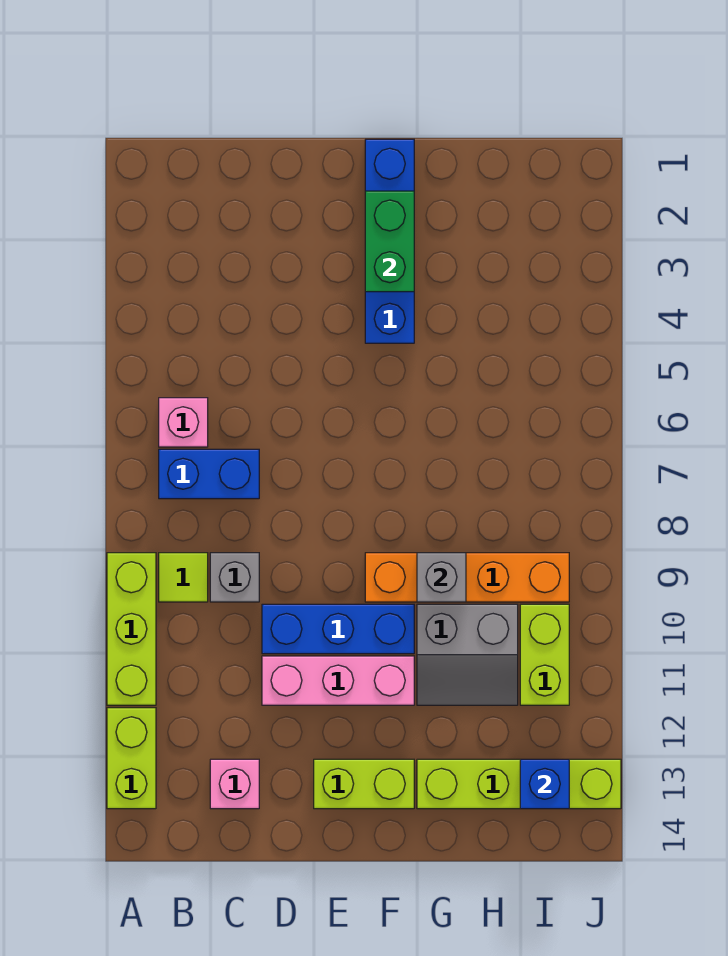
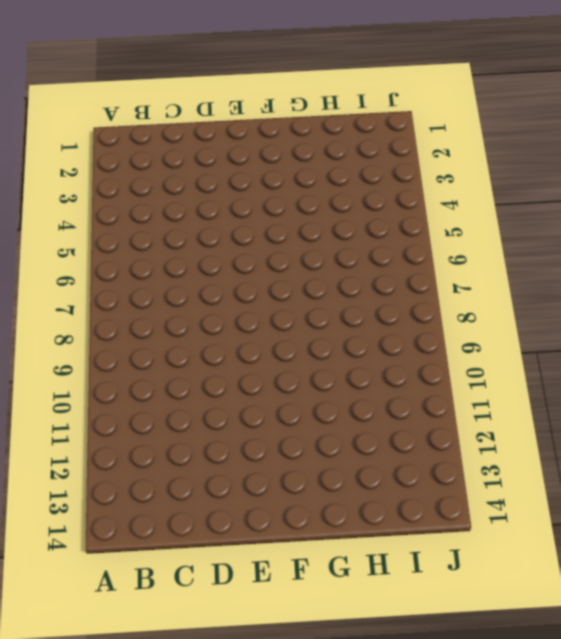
none -> lime 1x3 brick [107,553,156,705]
none -> lime 1x2 brick [107,708,156,809]
none -> pink 1x1 brick [159,398,208,447]

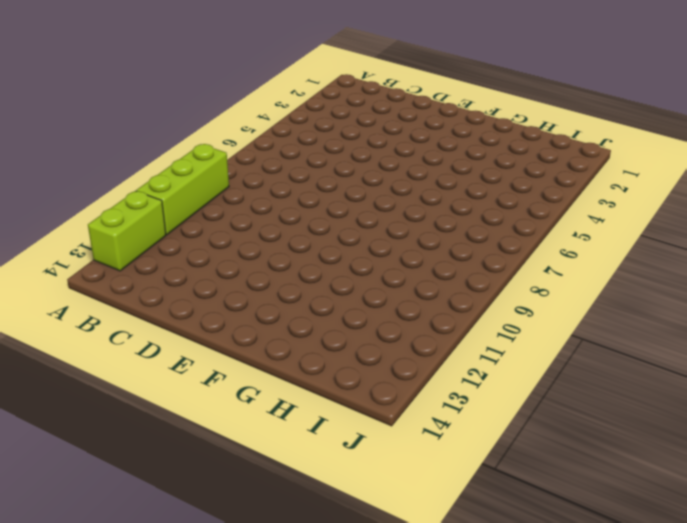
none -> pink 1x1 brick [159,398,208,447]
none -> blue 1x2 brick [159,449,259,499]
none -> lime 1x1 tile [159,553,208,602]

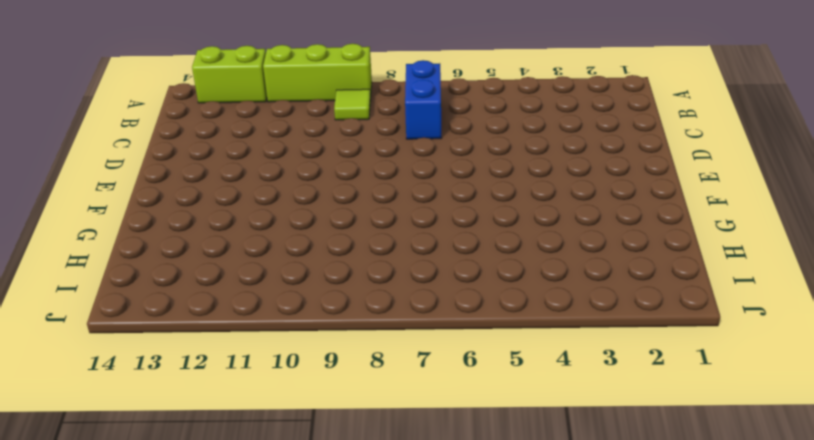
none -> pink 1x1 brick [159,398,208,447]
none -> grey 1x1 brick [210,553,259,602]
none -> pink 1x1 brick [210,759,259,809]

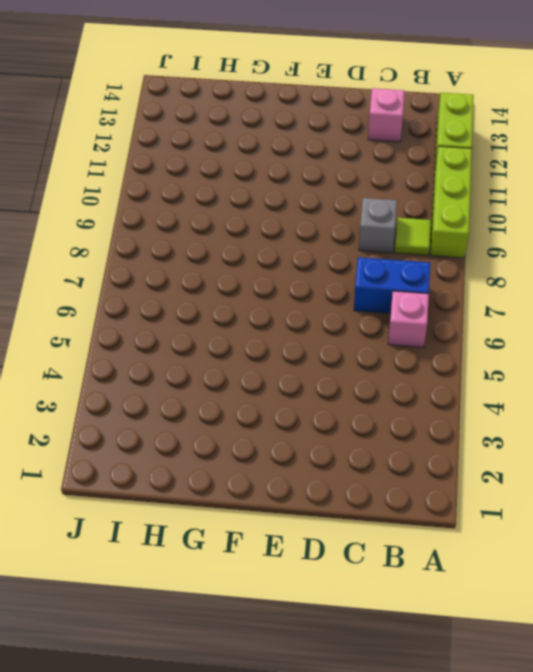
none -> blue 1x3 brick [262,604,414,654]
none -> pink 1x3 brick [262,656,414,705]
none -> lime 1x2 brick [314,759,414,809]

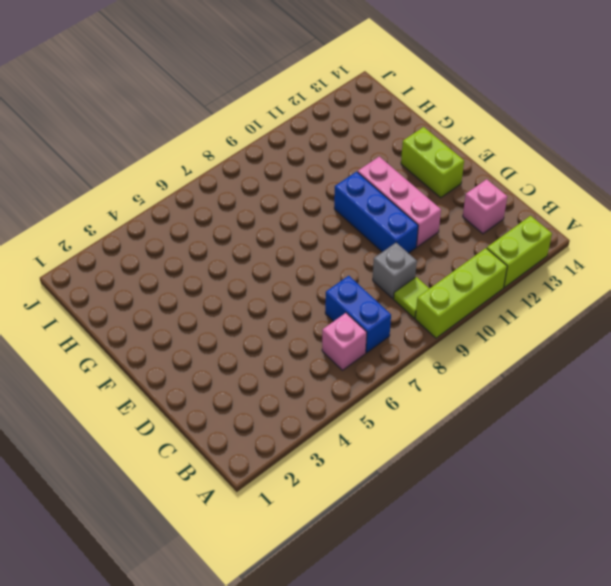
none -> blue 1x4 brick [365,139,414,343]
none -> orange 1x4 brick [365,553,569,602]
none -> grey 2x2 slope [417,604,518,705]

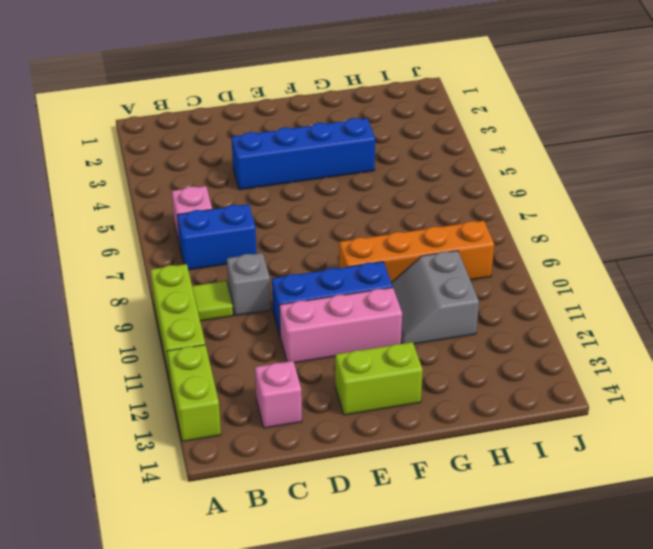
blue 1x4 brick [232,118,375,190] -> blue 1x4 brick turned to [365,139,414,343]
grey 2x2 slope [391,251,479,344] -> grey 2x2 slope turned to [417,604,518,705]
none -> lime 1x4 brick [417,759,621,809]
none -> lime 1x2 brick [520,604,569,705]
none -> green 1x2 brick [365,191,414,292]

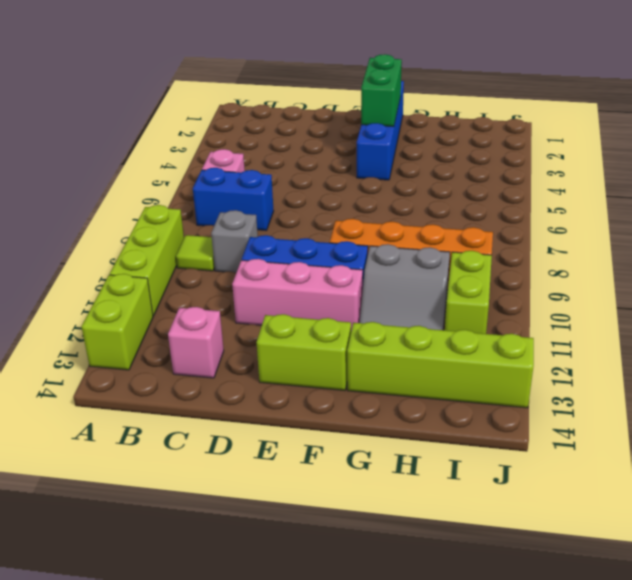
none -> grey 1x1 brick [417,553,466,602]
none -> blue 1x1 brick [520,759,569,809]

